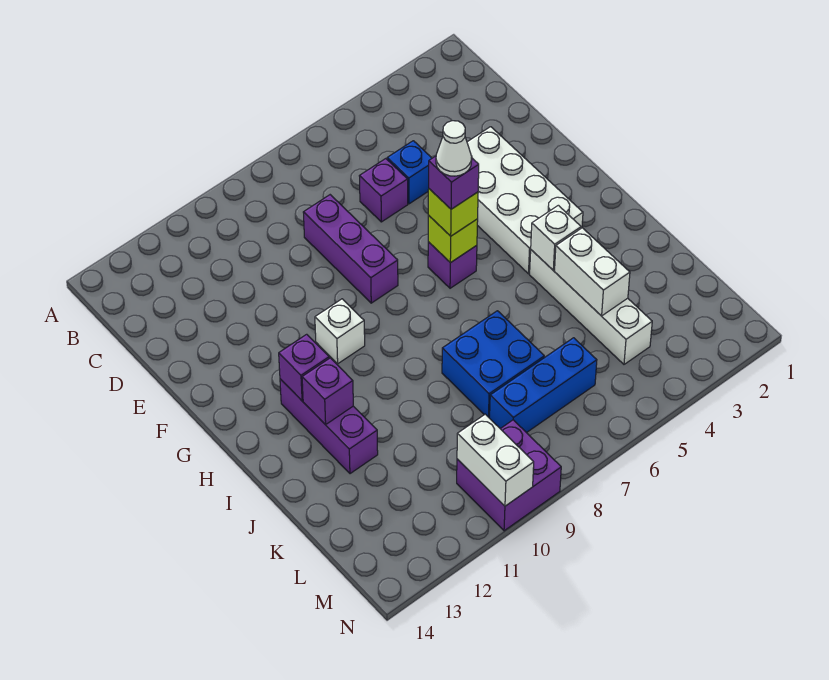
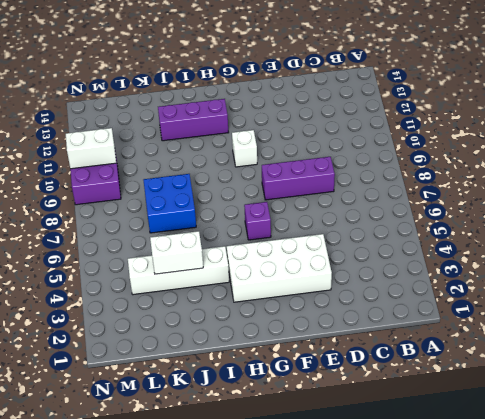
none -> blue 1x1 brick [387,141,432,204]
none -> purple 1x1 brick [360,159,408,222]
none -> blue 1x3 brick [490,338,597,433]

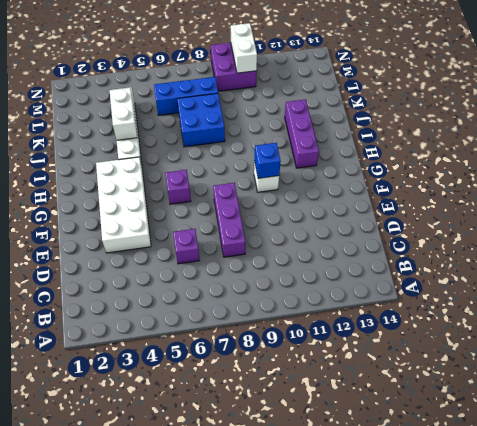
blue 1x1 brick [254,143,281,178] -> blue 1x1 brick moved to [387,141,432,204]
none -> lime 1x1 brick [428,215,478,263]
none -> purple 1x1 brick [279,334,329,401]
none -> white 1x1 brick [531,205,581,270]

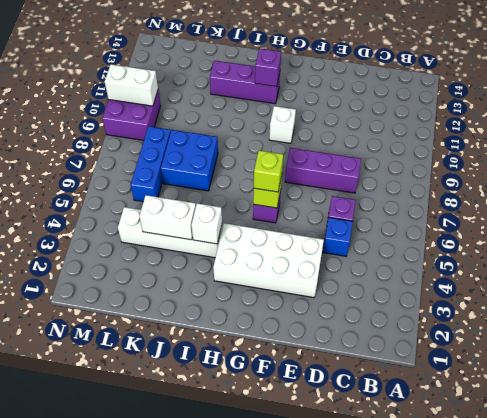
none -> purple 1x1 brick [302,358,353,425]
none -> purple 1x1 brick [429,156,479,209]
none -> white 1x1 cone [436,121,472,176]

